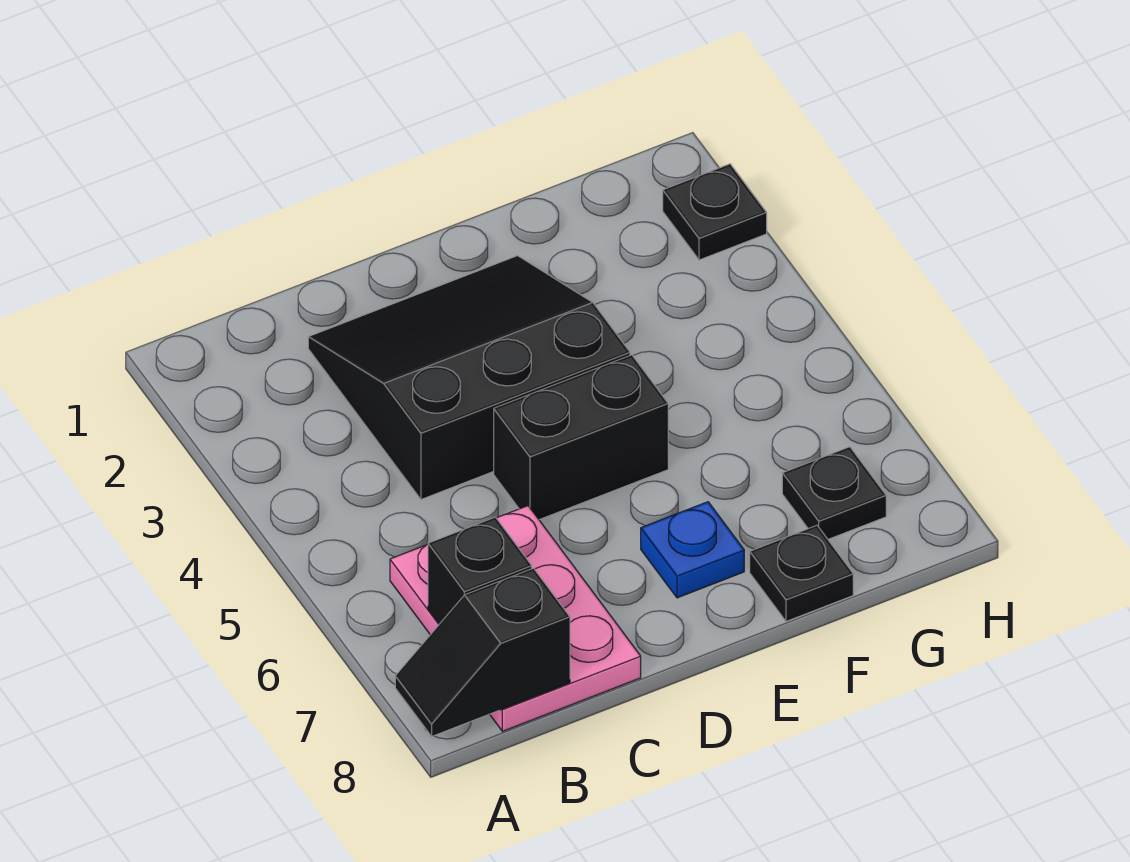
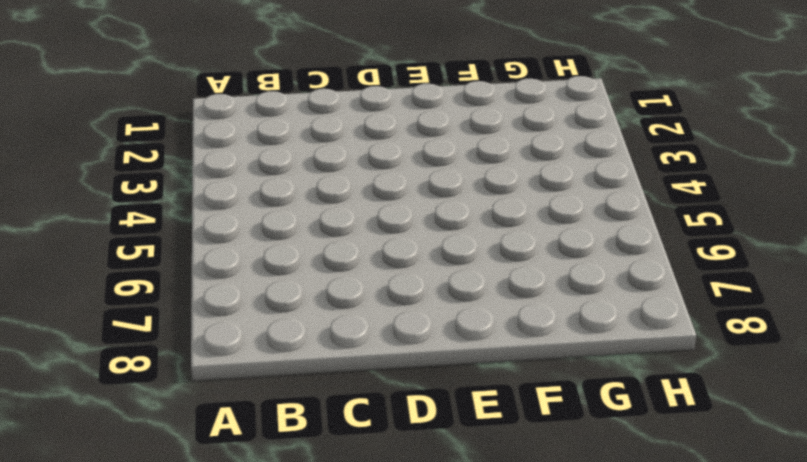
none -> pink 2x3 plate [390,506,641,731]
none -> black 3x3 slope [308,256,630,499]

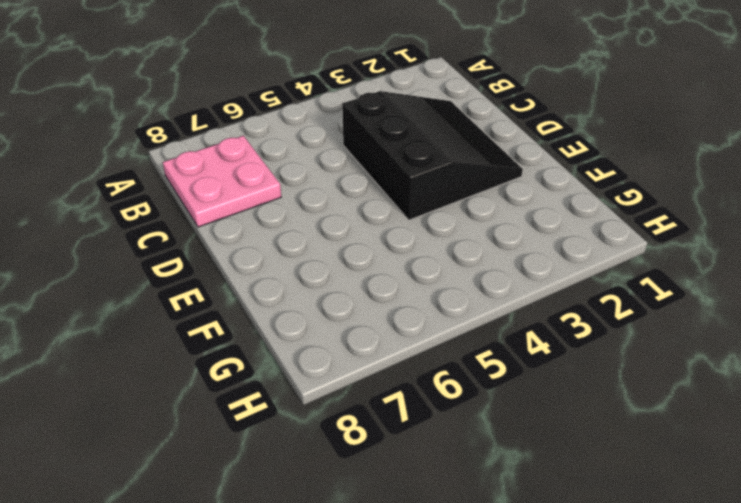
pink 2x2 plate [163,136,281,227] -> pink 2x3 plate [390,506,641,731]
none -> black 1x2 brick [494,355,668,520]
none -> blue 1x1 plate [641,502,744,598]

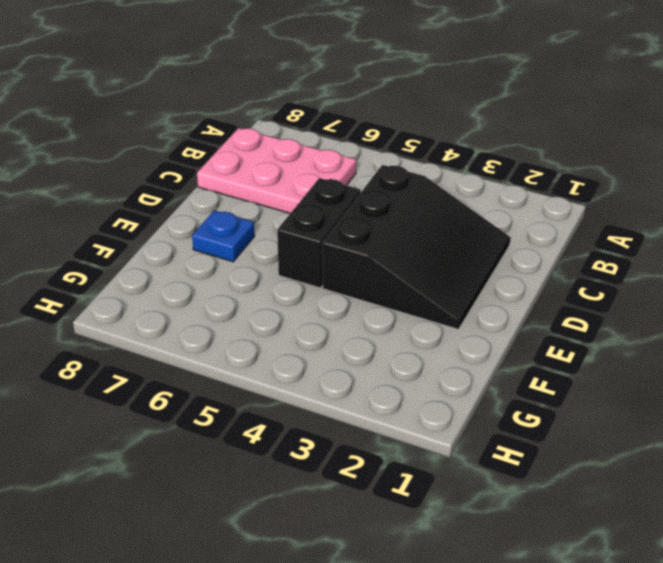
none -> black 1x1 plate [750,525,853,621]
none -> black 1x1 plate [782,447,886,539]

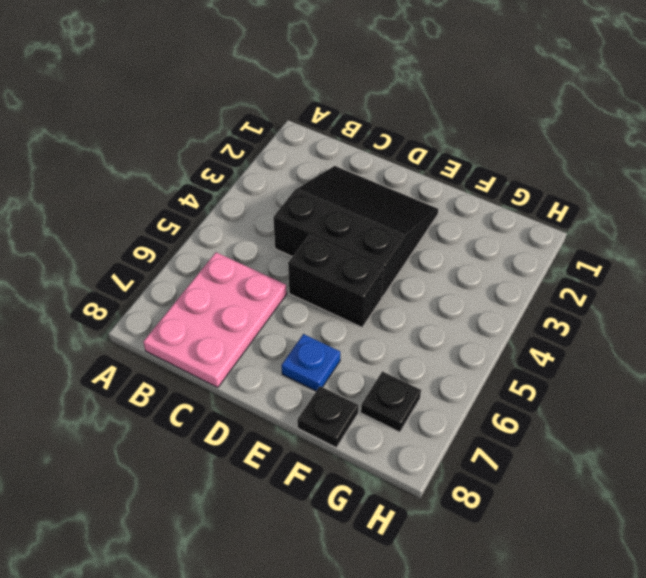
none -> black 1x1 plate [663,164,767,260]
none -> black 1x2 slope [395,568,570,736]

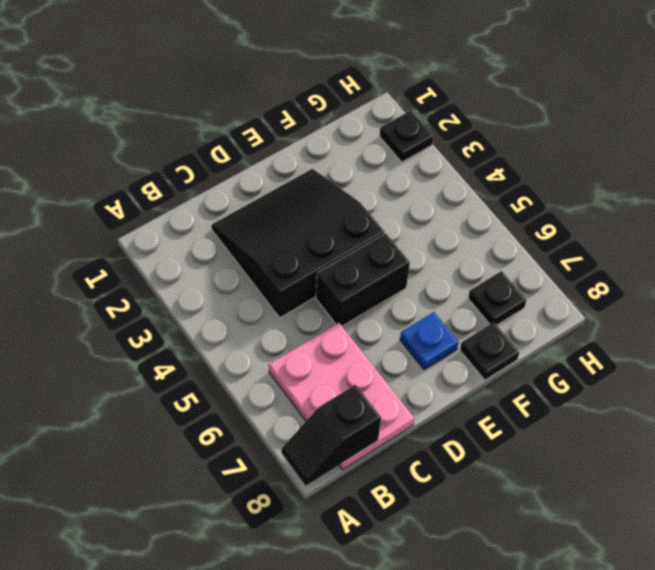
none -> black 1x1 brick [428,517,532,624]

